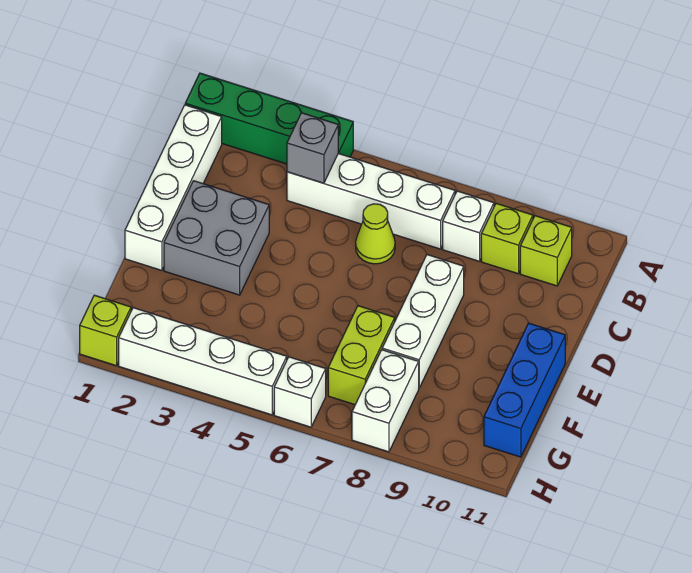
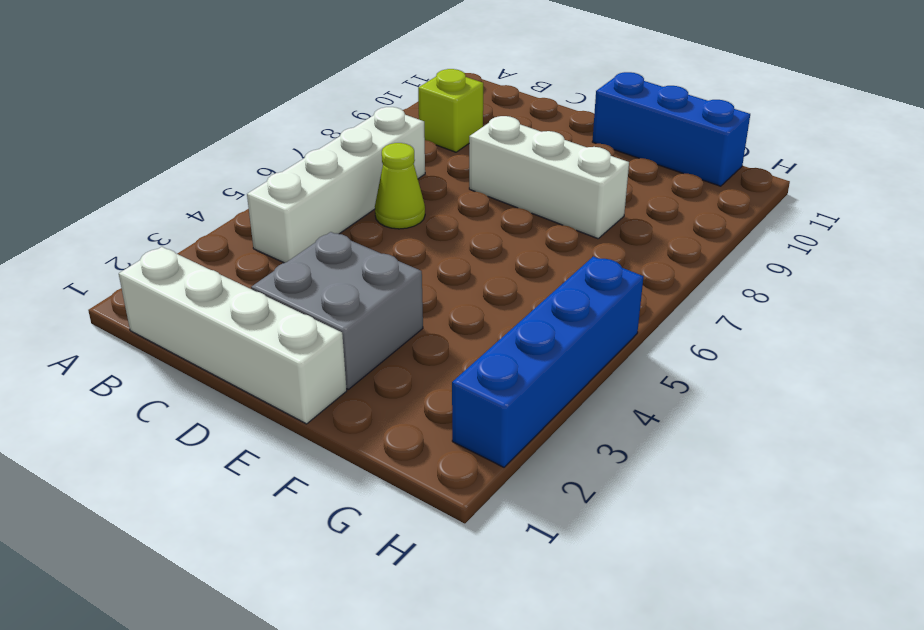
blue 1x4 brick [452,256,644,467] -> white 1x4 brick [119,308,287,415]
none -> green 1x4 brick [185,73,353,164]
none -> white 1x1 brick [443,191,494,261]
none -> lime 1x1 brick [520,216,572,286]

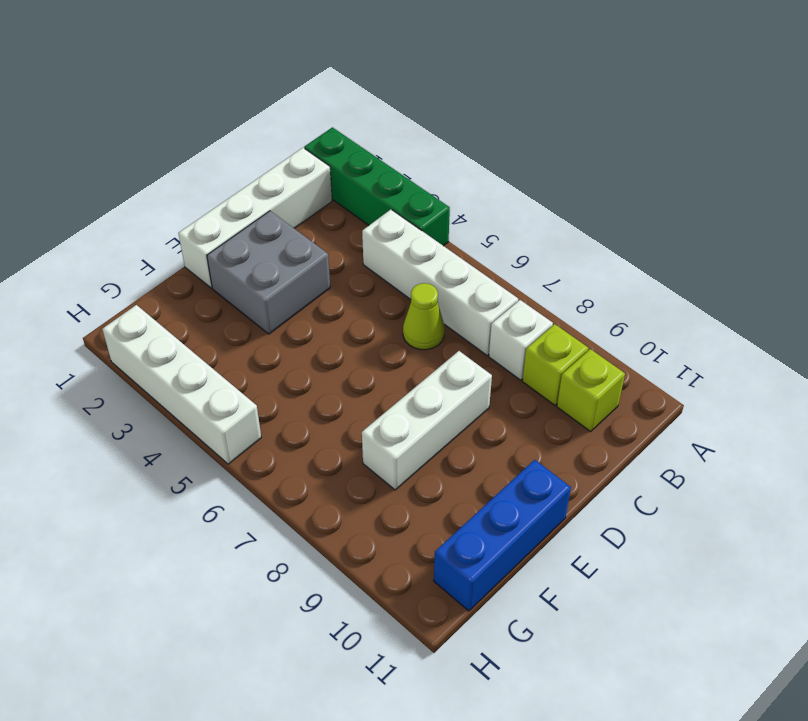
none -> lime 1x2 brick [328,306,395,405]
none -> white 1x2 brick [352,350,419,452]
none -> lime 1x1 brick [80,295,131,366]

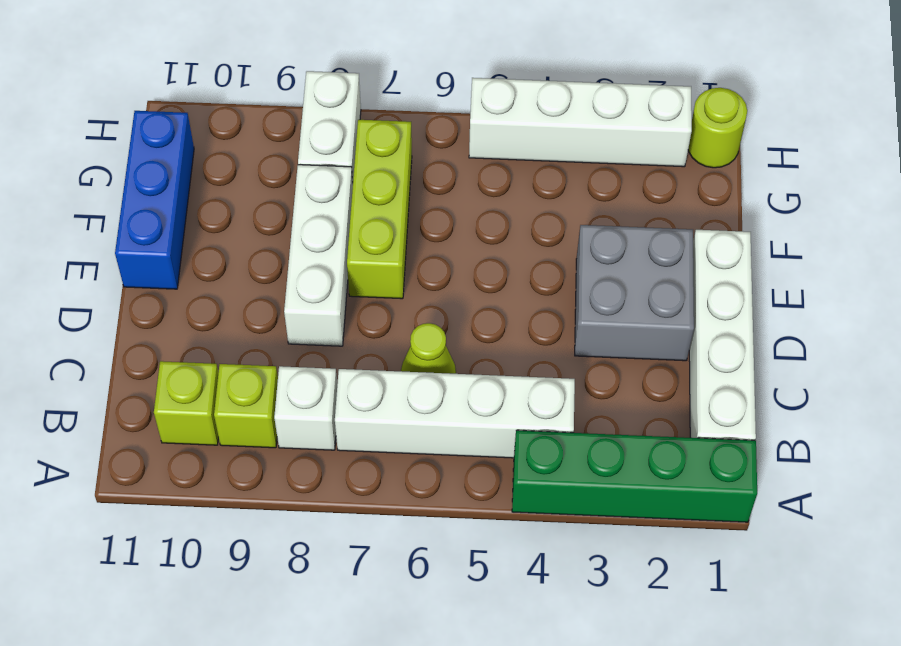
lime 1x3 brick [347,120,412,299] -> lime 1x2 brick [328,306,395,405]
lime 1x1 round brick [688,88,747,168] -> lime 1x1 brick [80,295,131,366]
none -> white 1x1 brick [274,357,326,427]
none -> grey 1x1 brick [287,113,338,183]

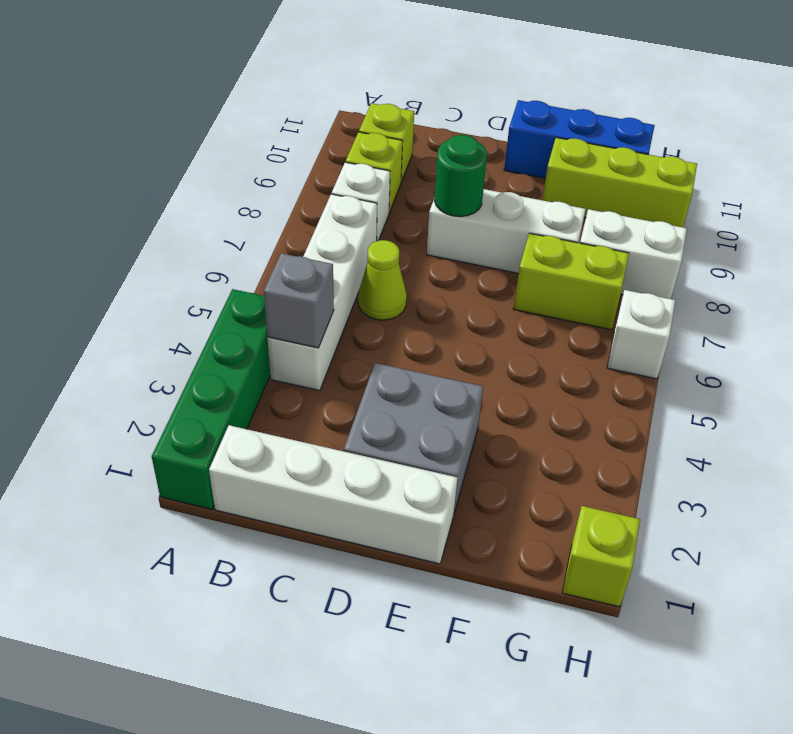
green 1x1 round brick [434,135,487,217] -> none
lime 1x3 brick [542,138,697,227] -> none
none -> white 1x4 brick [119,308,287,415]

